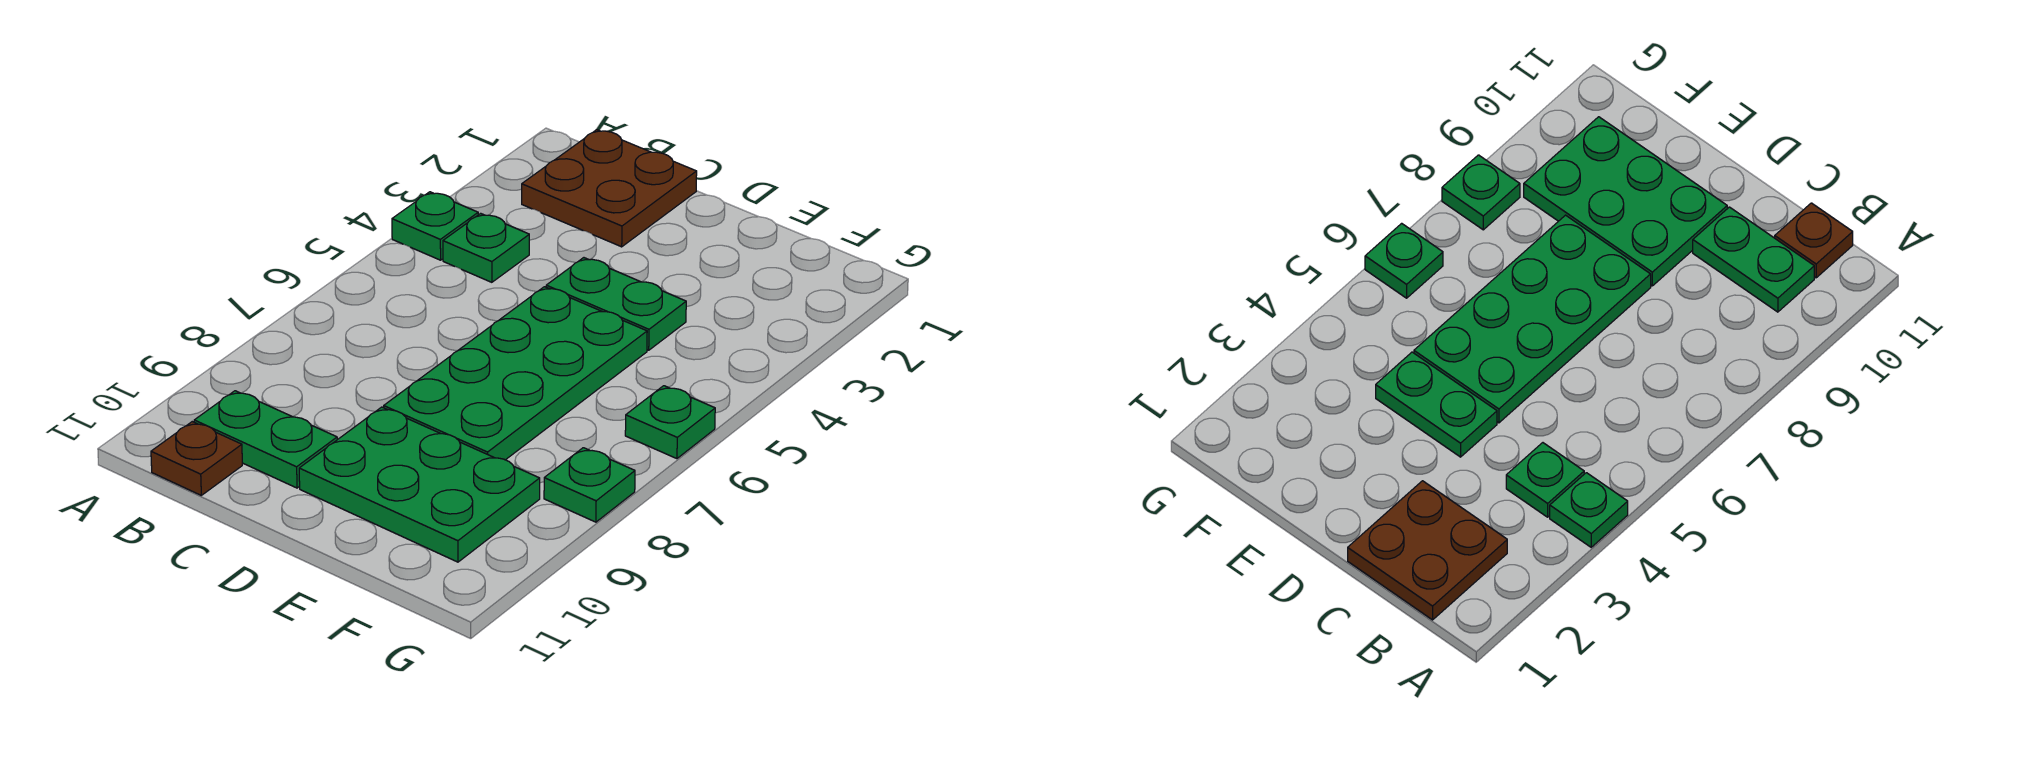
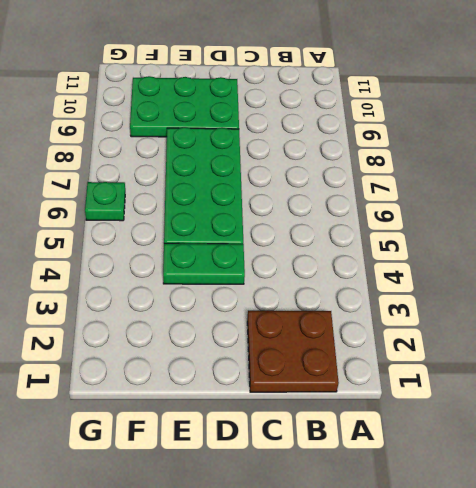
none -> green 1x1 plate [392,192,478,260]
none -> green 1x1 plate [443,213,529,282]

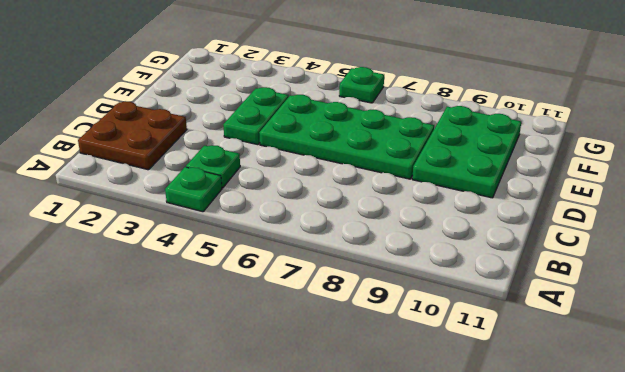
none -> green 1x2 plate [194,391,337,488]
none -> brown 1x1 plate [151,422,242,495]

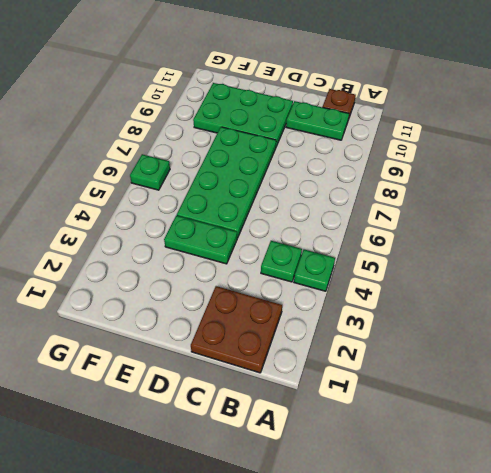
none -> green 1x1 plate [544,448,635,522]

